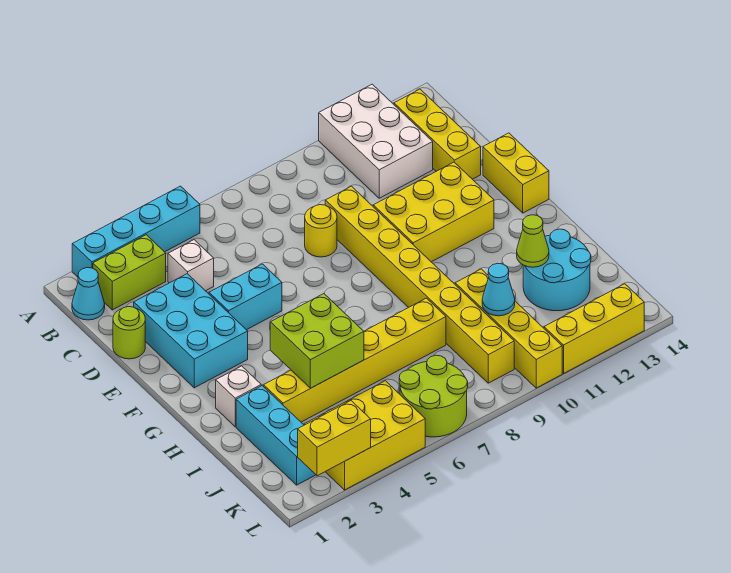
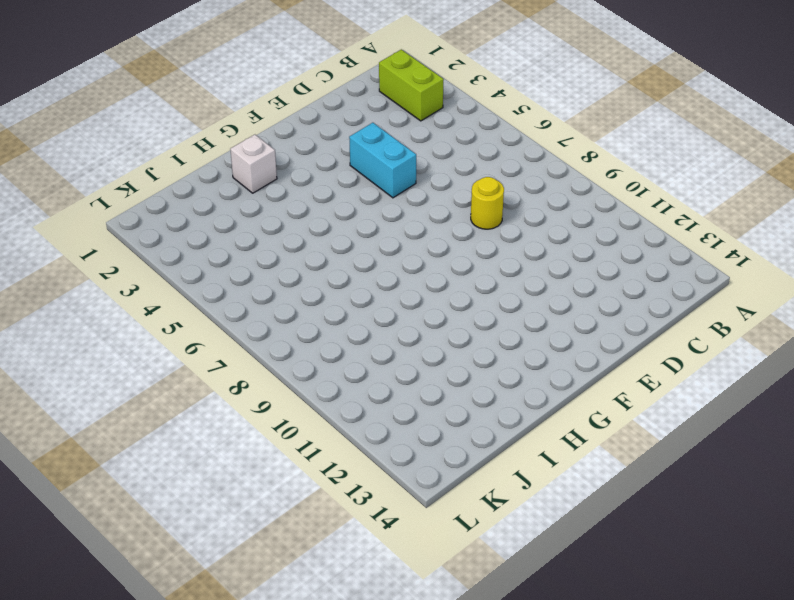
none -> cyan 1x4 brick [72,186,200,277]
none -> white 2x3 brick [319,84,433,198]
none -> cyan 1x1 cone [72,268,105,320]

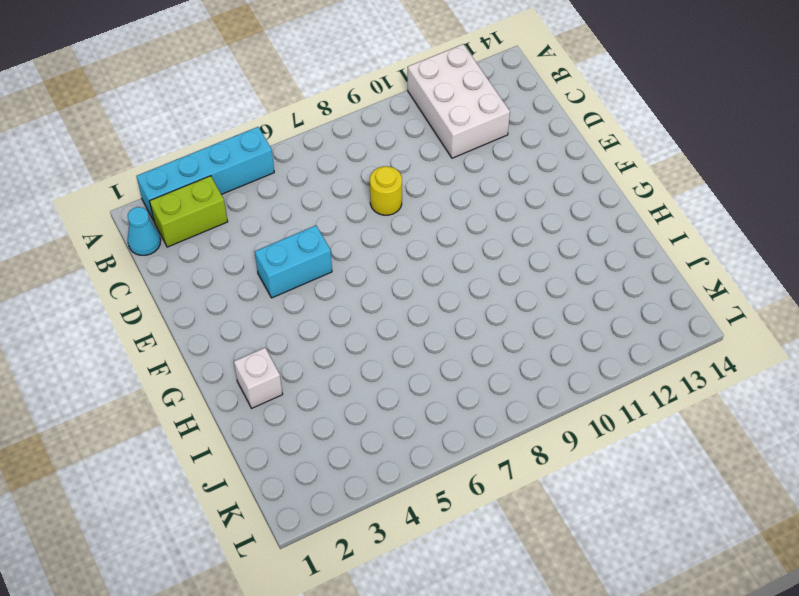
none -> yellow 1x3 brick [394,89,481,179]
none -> white 1x1 brick [168,240,214,291]
none -> lime 1x1 round brick [113,307,145,359]

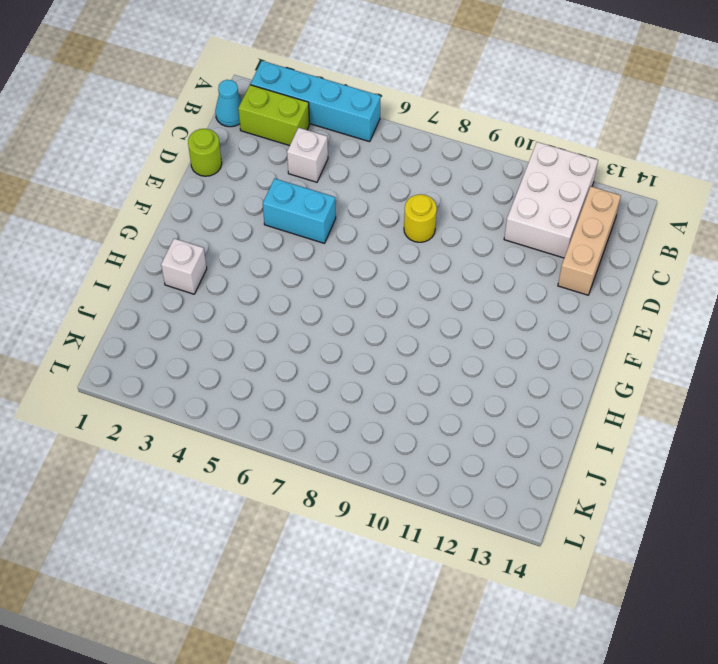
tan 1x3 brick [558,187,621,295] -> yellow 1x3 brick [394,89,481,179]
none -> cyan 2x3 brick [134,274,248,388]
none -> yellow 1x8 brick [325,186,514,383]
none -> yellow 2x3 brick [373,162,494,262]

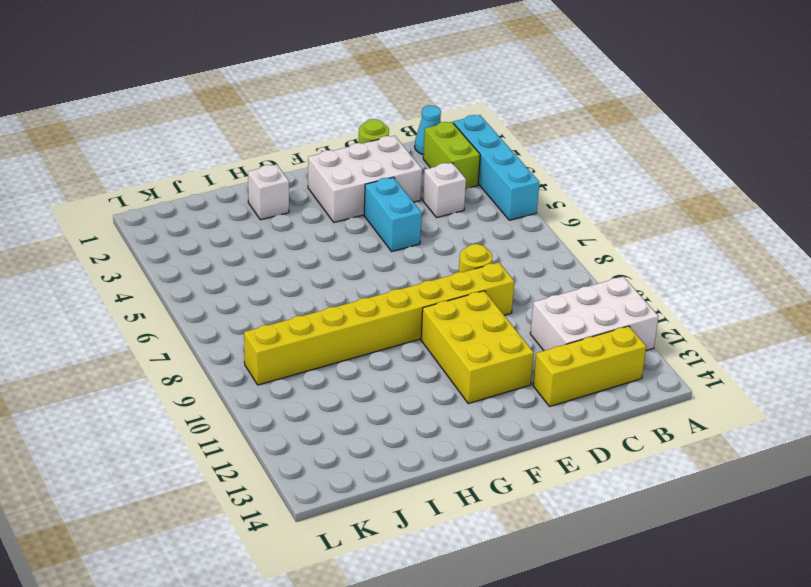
white 2x3 brick [308,136,422,222] -> cyan 2x3 brick [134,274,248,388]
none -> yellow 1x2 brick [483,133,549,213]
none -> cyan 1x3 brick [236,386,316,485]
none -> yellow 1x6 brick [264,298,446,422]

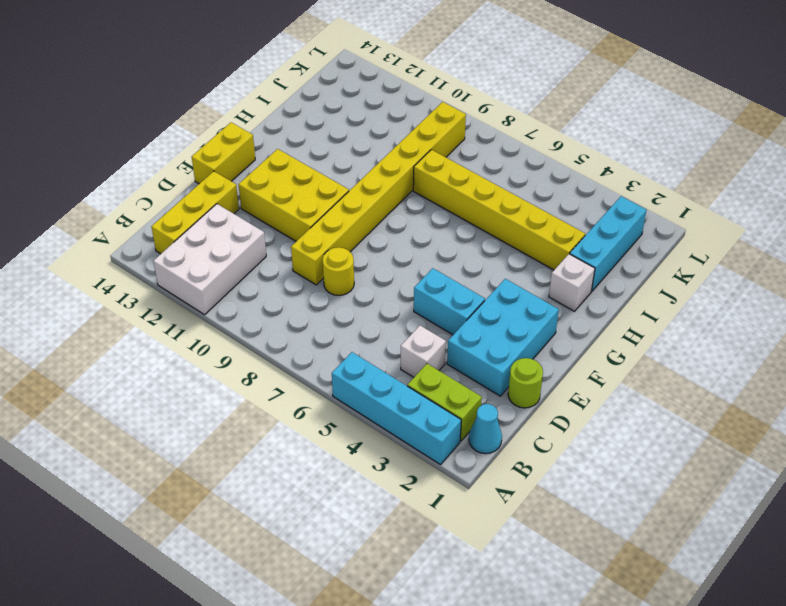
none -> yellow 1x4 brick [455,269,562,388]
none -> cyan 2x2 round brick [523,229,591,311]
none -> yellow 2x3 brick [305,381,425,490]

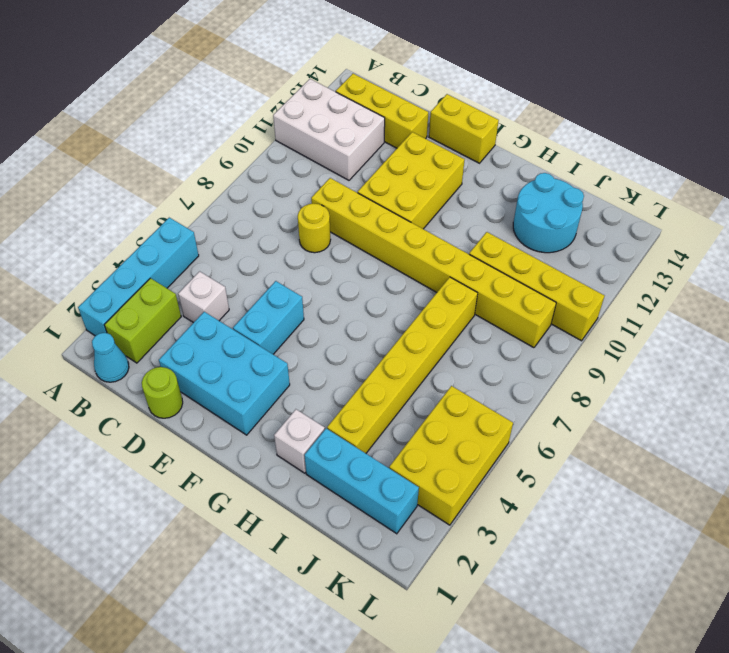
none -> lime 2x2 round brick [399,355,468,437]
none -> yellow 1x3 brick [544,284,644,373]
none -> lime 2x2 brick [270,294,364,388]

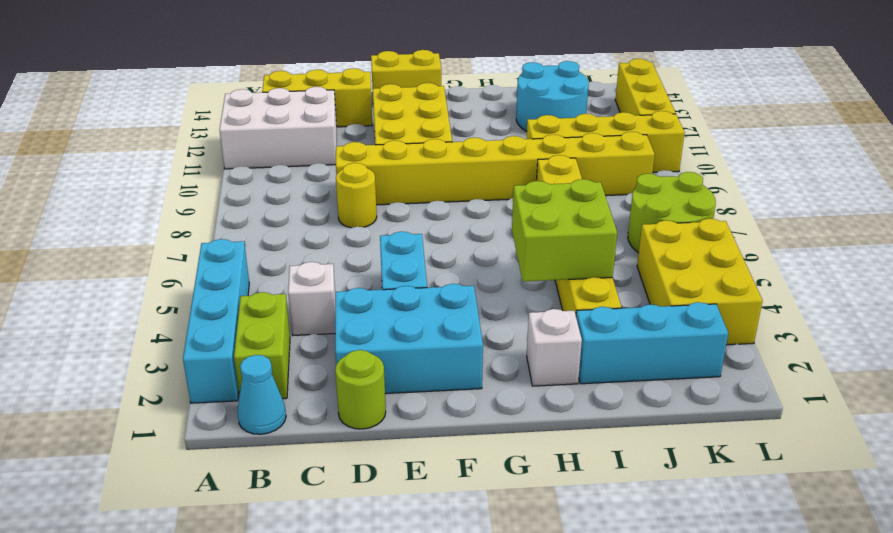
none -> lime 1x1 cone [517,215,549,267]
none -> cyan 1x1 cone [482,263,515,316]
none -> yellow 1x2 brick [298,401,371,476]

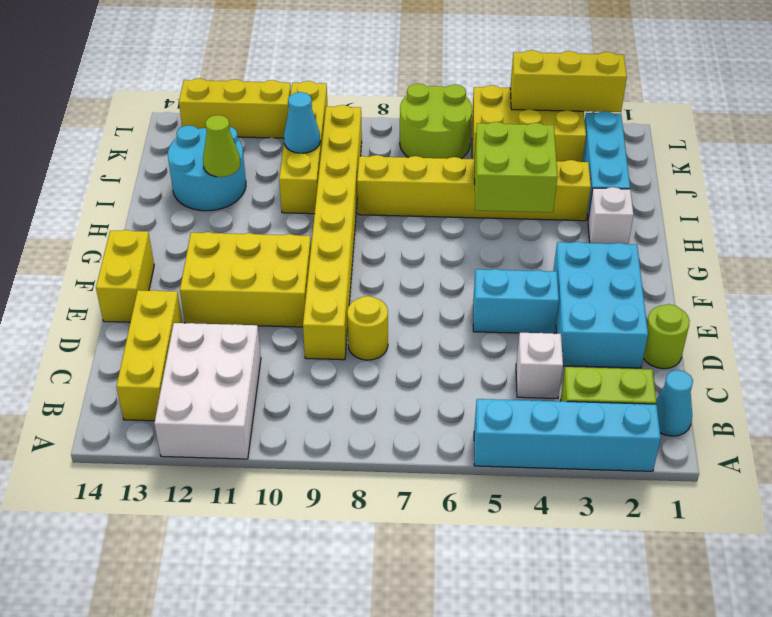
yellow 1x3 brick [510,50,627,112] -> yellow 1x2 brick [298,401,371,476]

